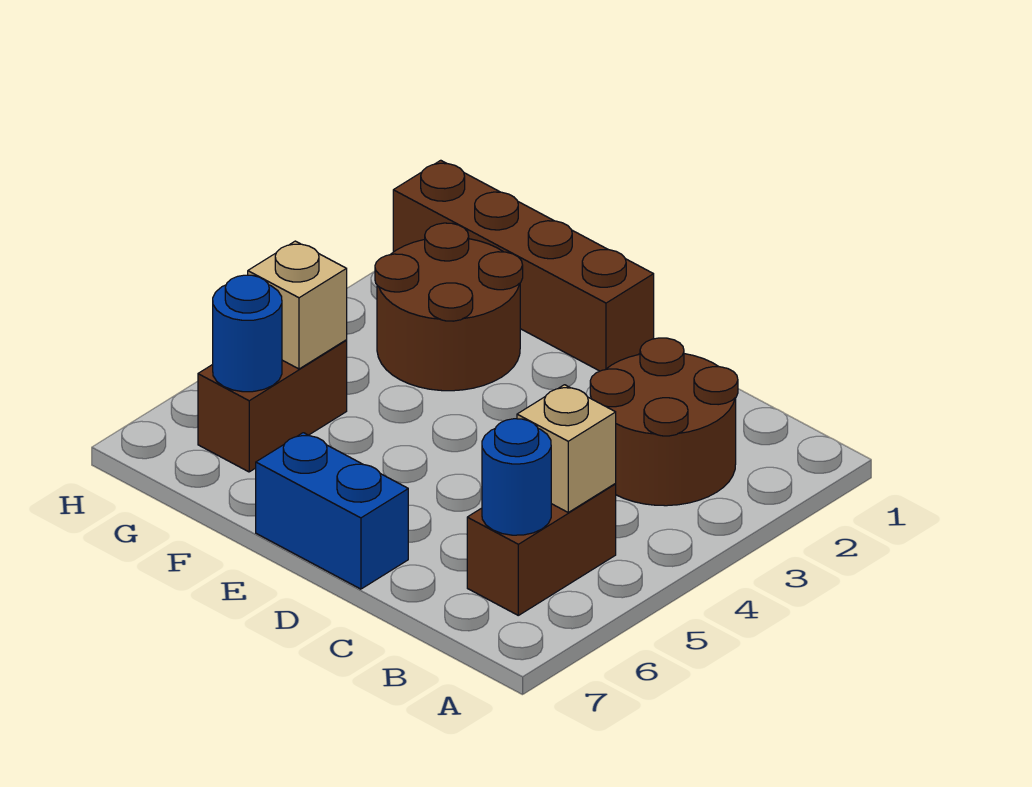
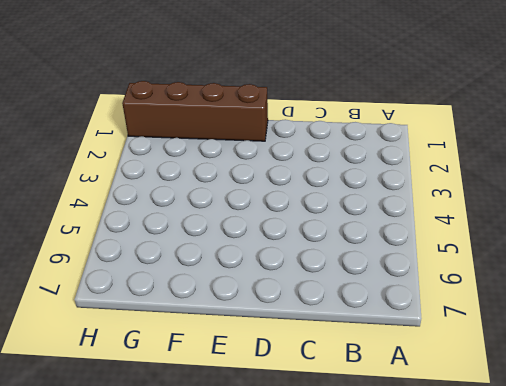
none -> brown 2x2 round brick [590,338,738,506]
none -> brown 1x2 brick [467,484,616,615]

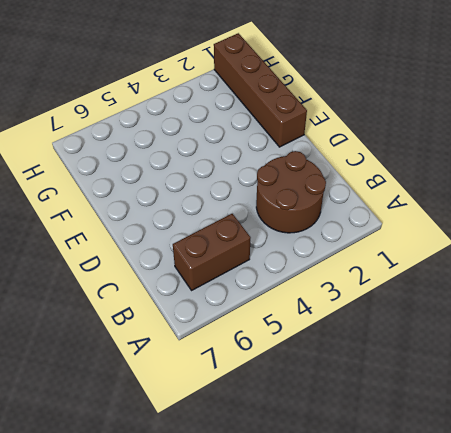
none -> blue 1x2 brick [256,433,408,589]
none -> brown 2x2 round brick [375,223,523,391]

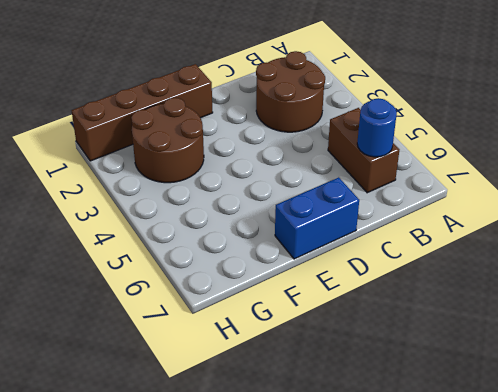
none -> brown 1x2 brick [198,340,347,472]
none -> tan 1x1 brick [517,385,616,512]

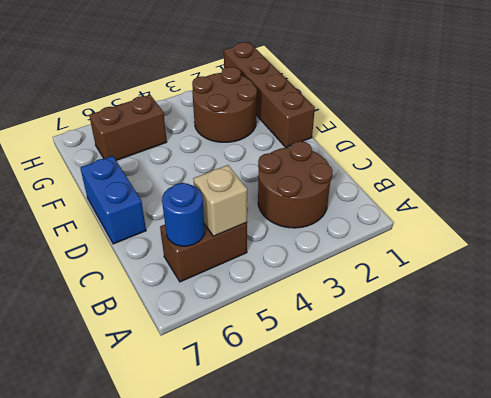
none -> tan 1x1 brick [248,241,347,369]
none -> blue 1x1 round brick [213,275,282,392]

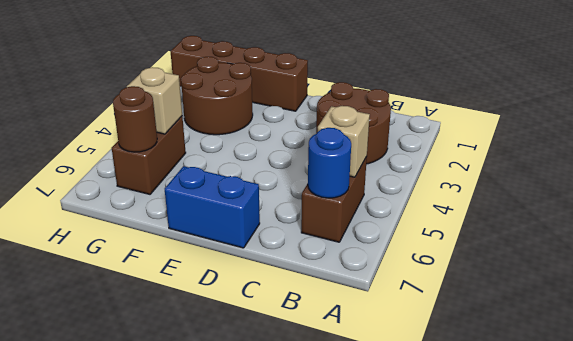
brown 1x1 round brick [113,86,157,152] -> blue 1x1 round brick [213,275,282,392]

